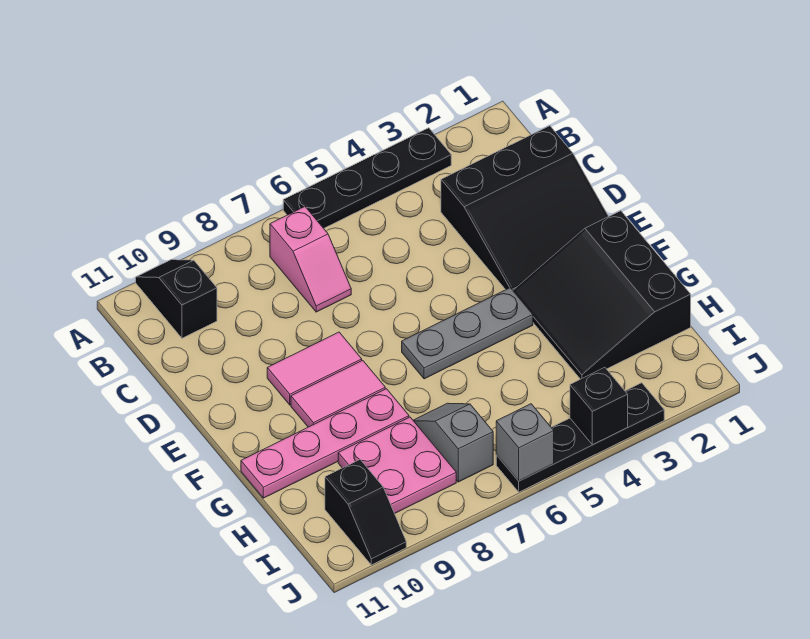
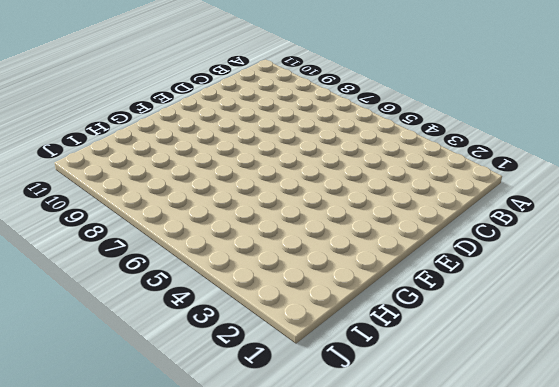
none -> black 1x4 plate [283,128,451,228]
none -> black 1x2 slope [136,260,217,338]
none -> pink 1x2 slope [270,206,351,312]

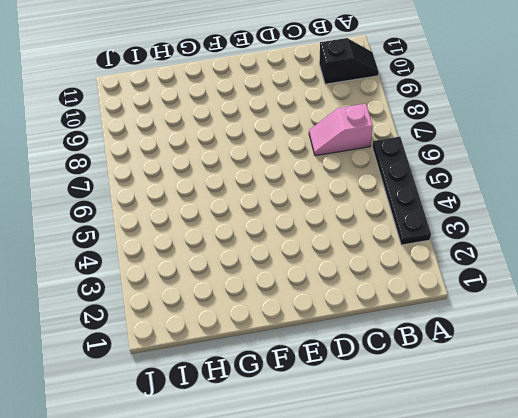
none -> black 3x3 slope [441,126,608,290]
none -> pink 1x2 tile [267,332,362,405]
none -> black 3x3 slope [513,211,691,379]

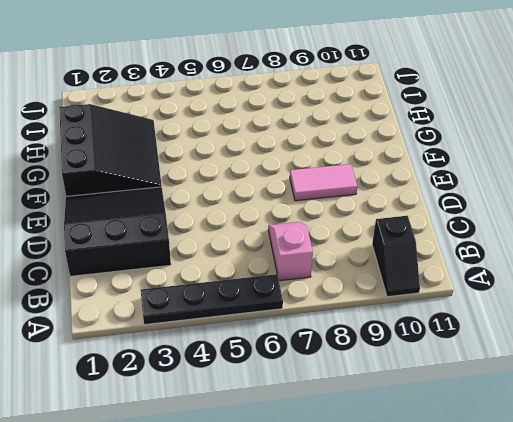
none -> grey 1x3 plate [402,288,533,379]
none -> pink 1x2 tile [291,360,385,427]
none -> pink 1x4 plate [241,389,409,498]

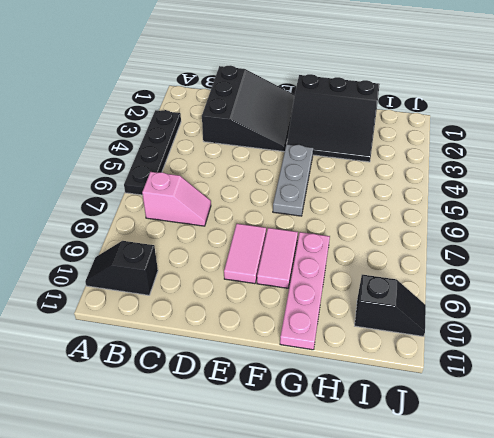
none -> grey 1x2 slope [413,403,493,482]
none -> pink 2x2 plate [338,417,456,514]
none -> black 1x4 plate [496,383,664,492]

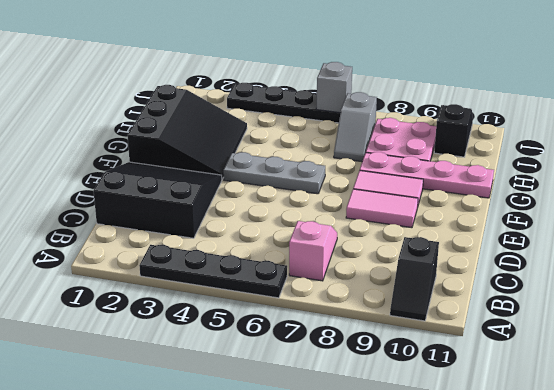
none -> black 1x1 brick [570,367,628,445]

